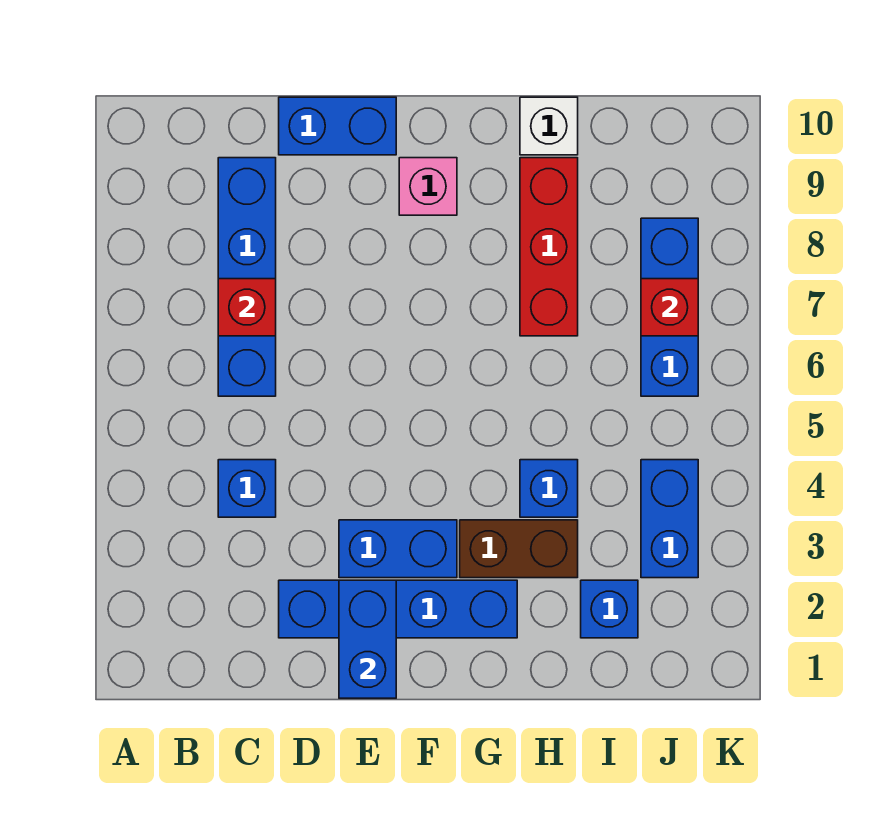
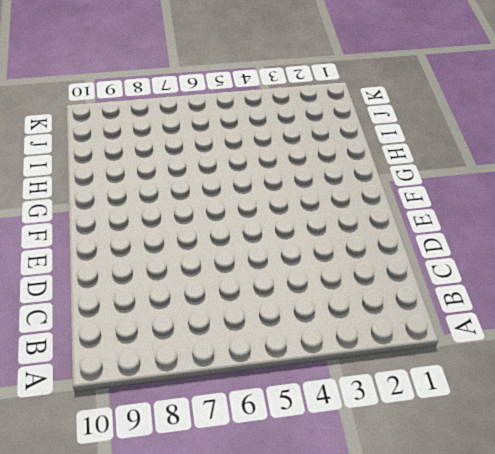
none -> blue 1x1 brick [218,460,276,517]
none -> blue 1x4 brick [218,158,276,396]
none -> blue 1x4 brick [279,580,517,638]

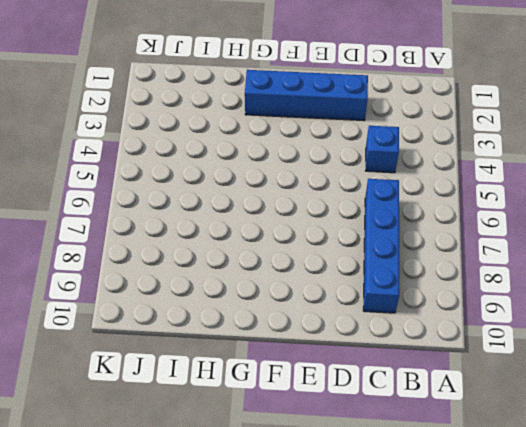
none -> blue 1x2 brick [279,97,396,155]
none -> blue 1x2 brick [339,520,457,578]
none -> pink 1x1 brick [399,158,457,215]

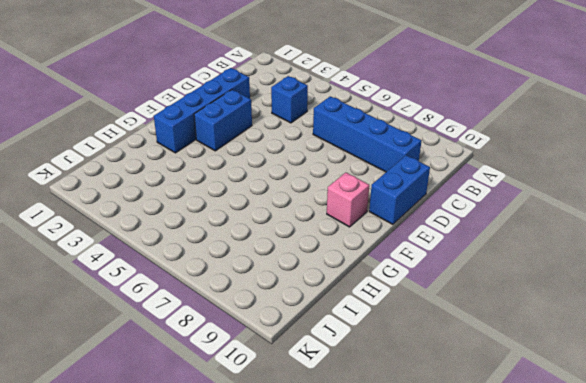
none -> brown 1x2 brick [460,520,578,578]
none -> blue 1x1 brick [520,460,578,517]
none -> red 1x3 brick [520,158,578,336]

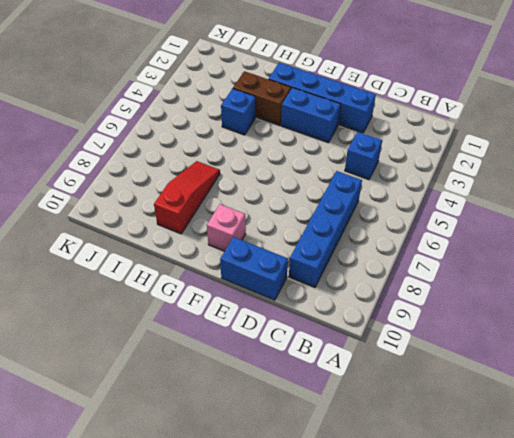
red 1x3 slope [154,161,220,234] -> red 1x3 brick [520,158,578,336]
none -> white 1x1 brick [520,97,578,155]
none -> blue 1x1 brick [581,580,638,638]
none -> blue 1x2 brick [641,460,698,578]

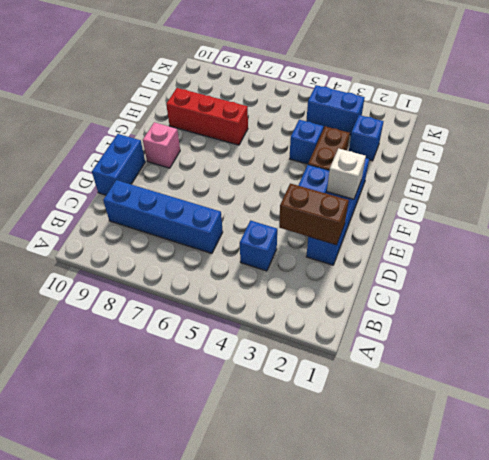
brown 1x2 brick [279,183,349,245] -> none
white 1x1 brick [327,148,366,199] -> white 1x1 brick moved to [520,97,578,155]
none -> blue 1x3 brick [641,218,698,396]
none -> red 1x1 brick [218,279,276,336]
none -> blue 1x2 brick [339,580,396,698]

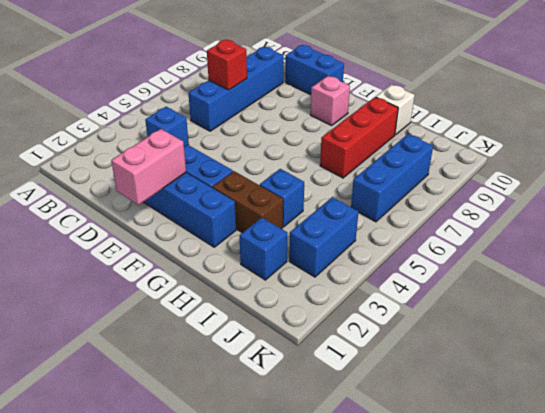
pink 1x2 brick [111,129,186,205] -> blue 1x2 brick [339,580,396,698]
none -> red 1x1 brick [641,279,698,336]

